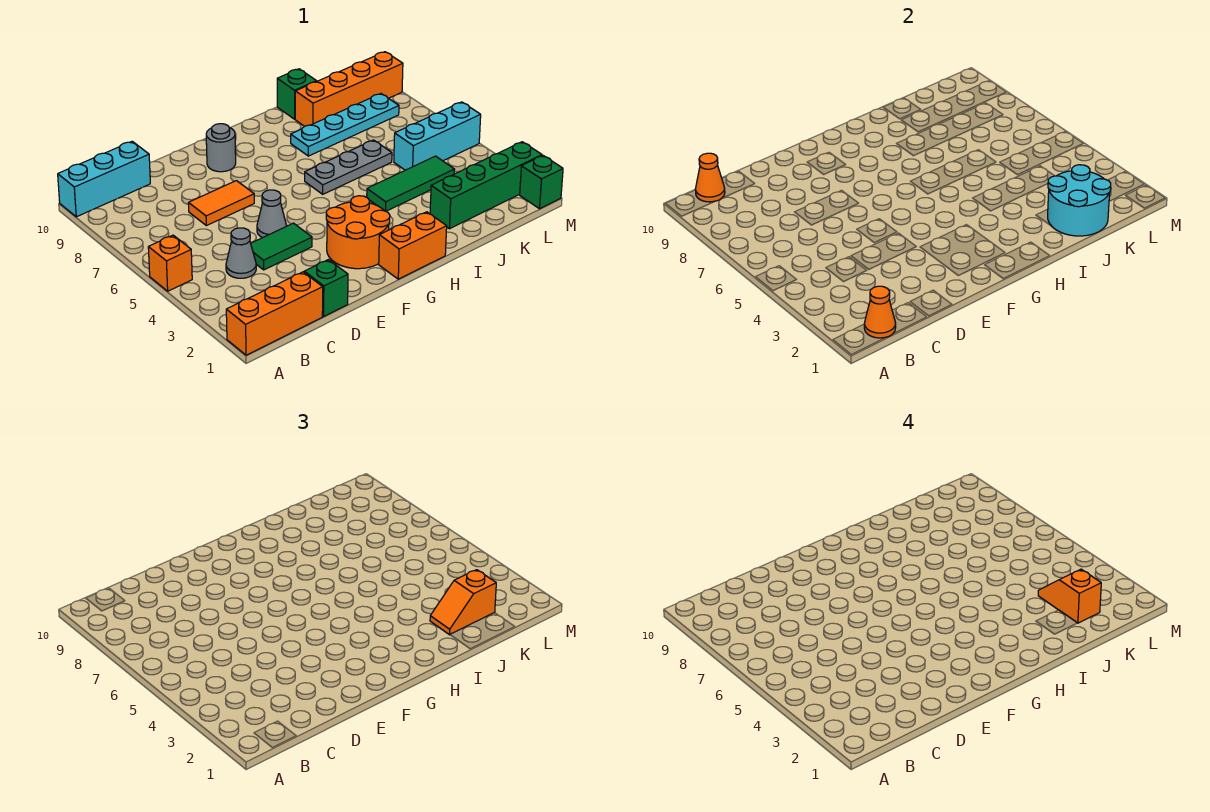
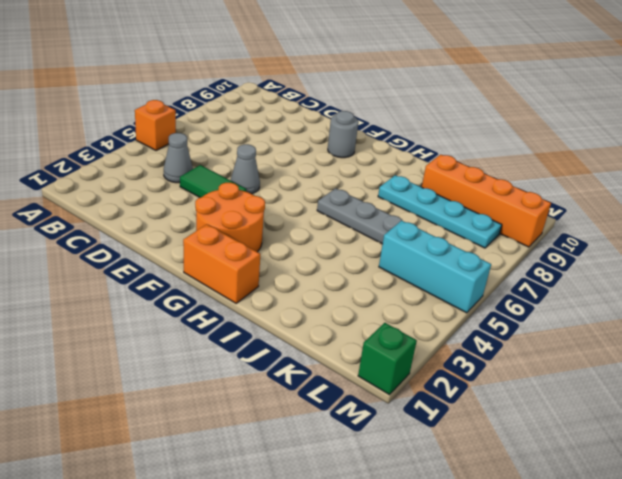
none -> orange 1x3 brick [226,272,323,355]
none -> cyan 1x3 brick [58,141,150,217]
none -> green 1x1 brick [304,260,348,316]

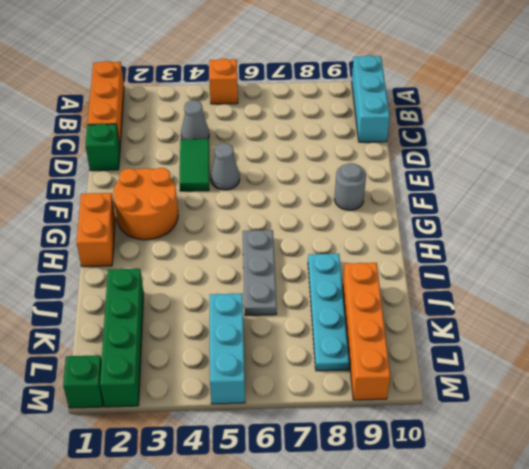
none -> orange 1x2 tile [188,181,254,226]
none -> green 1x3 tile [367,156,455,211]
none -> green 1x1 brick [277,69,317,119]

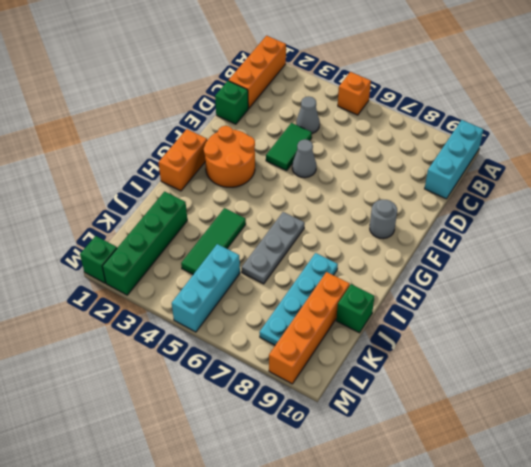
none -> orange 1x2 tile [188,181,254,226]
none -> orange 1x1 cone [864,286,896,338]
none -> orange 1x1 cone [695,153,725,202]

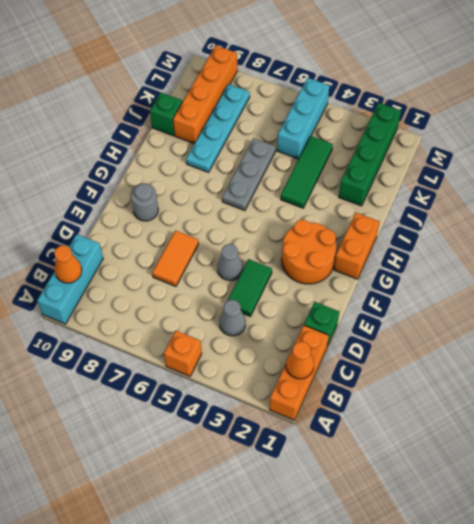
none -> green 1x1 brick [520,156,563,209]
none -> cyan 2x2 round brick [1048,165,1111,236]
none -> orange 1x2 slope [430,570,496,635]

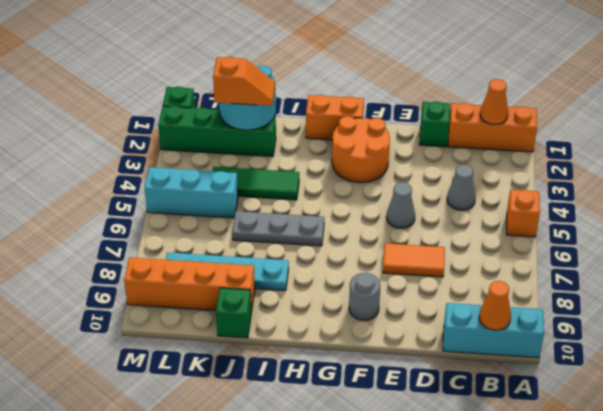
none -> green 1x2 tile [251,223,312,270]
none -> orange 1x2 slope [1038,569,1101,623]

